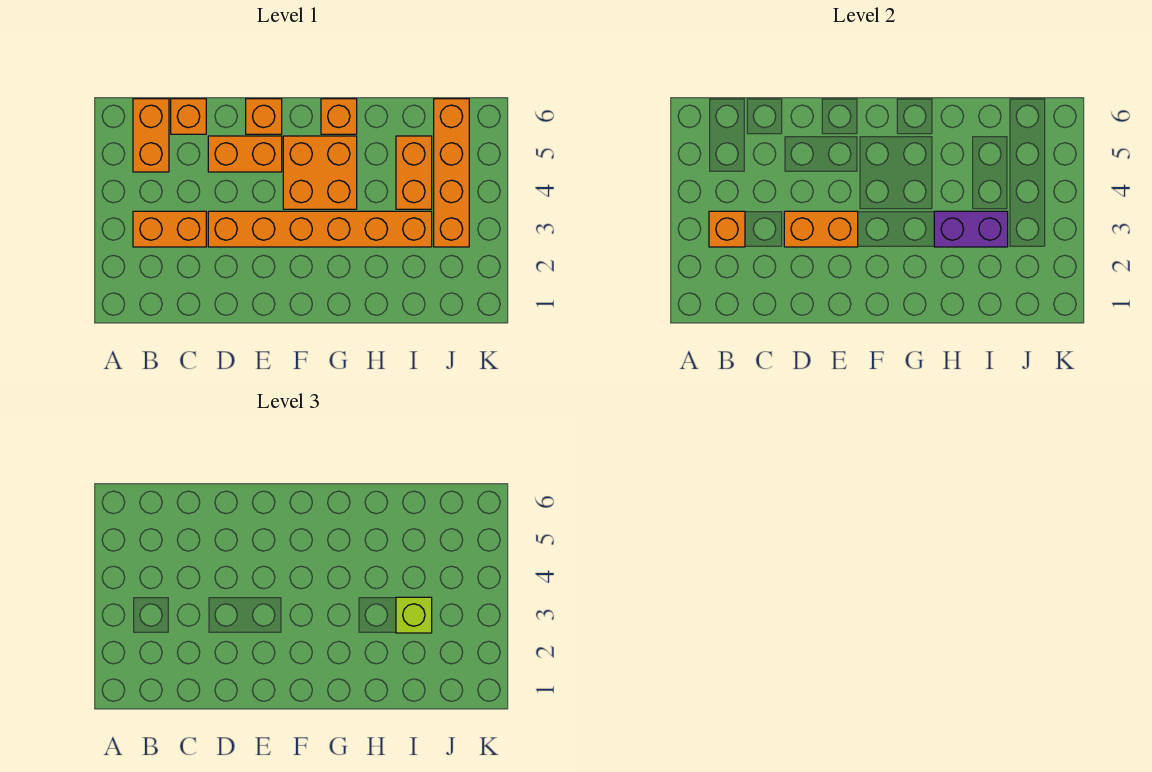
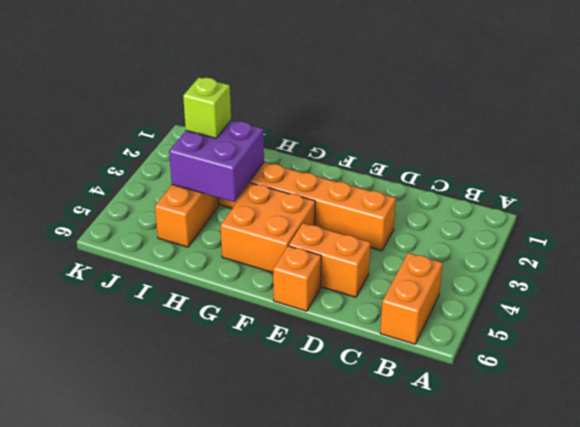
purple 2x2 brick [169,120,264,202] -> purple 1x2 brick [934,211,1008,247]
none -> orange 1x2 brick [133,211,206,247]
none -> orange 1x1 brick [171,99,206,134]
none -> orange 1x1 brick [321,99,357,134]

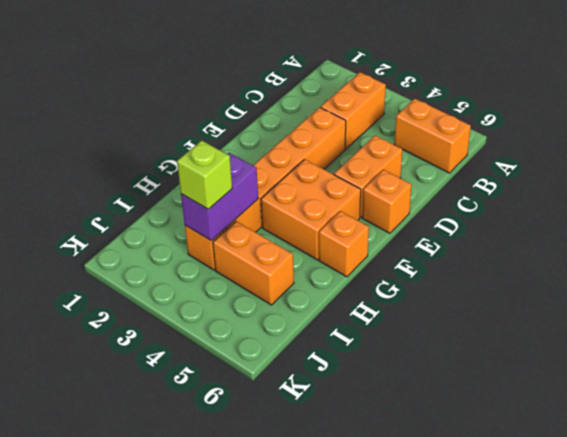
none -> orange 1x1 brick [171,99,206,134]
none -> orange 1x4 brick [434,99,469,247]
none -> orange 1x1 brick [709,211,745,247]

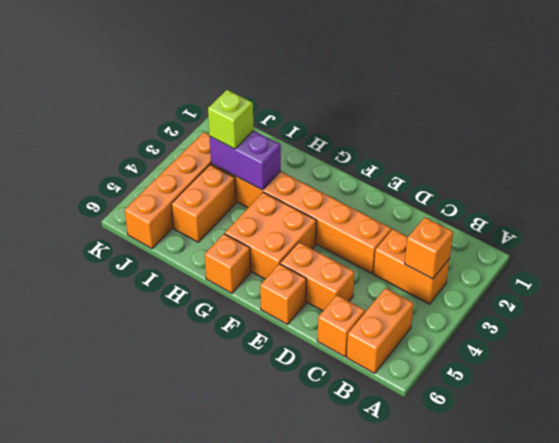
none -> orange 1x2 brick [784,211,858,247]

